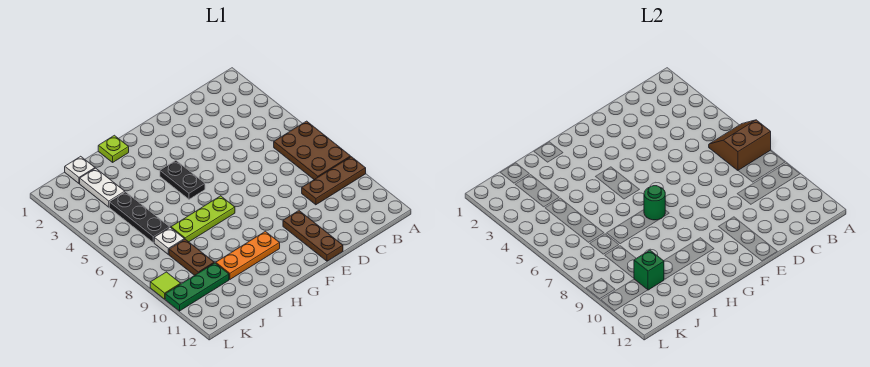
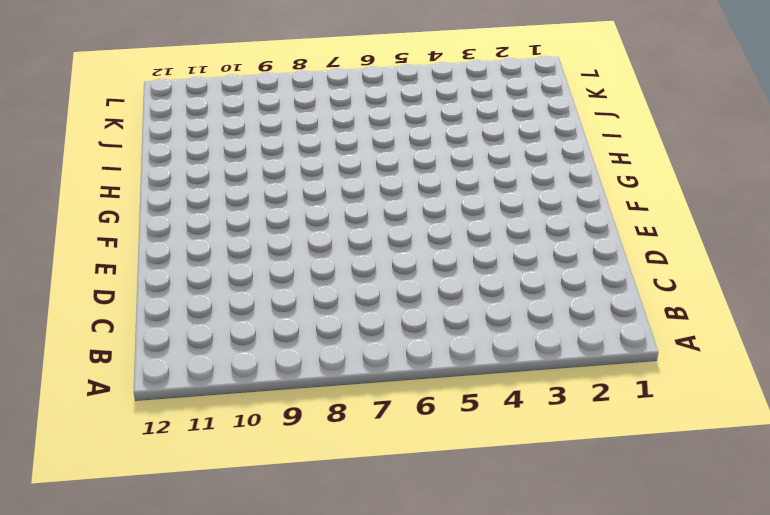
none -> brown 2x3 plate [274,121,351,180]
none -> brown 1x3 plate [302,157,366,205]
none -> brown 1x3 plate [283,211,343,261]

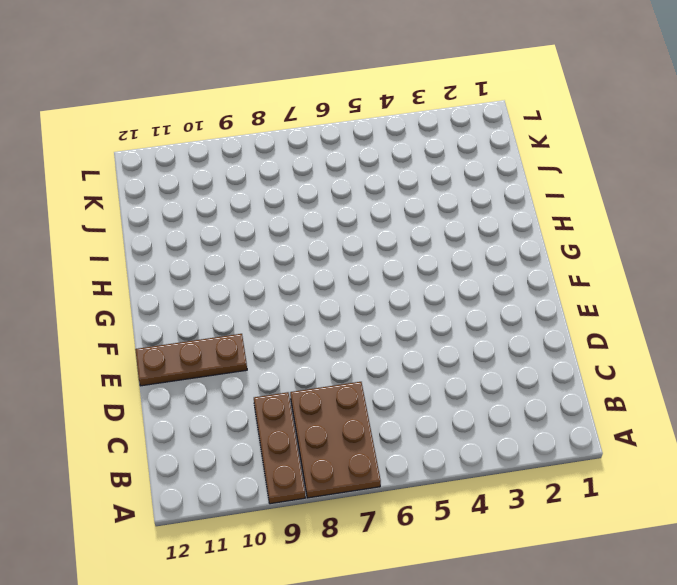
brown 2x3 plate [290,382,381,498] -> brown 2x3 plate turned to [274,121,351,180]
none -> black 1x2 plate [160,161,205,199]
none -> lime 1x3 plate [171,196,235,242]
none -> orange 1x3 plate [216,231,280,279]

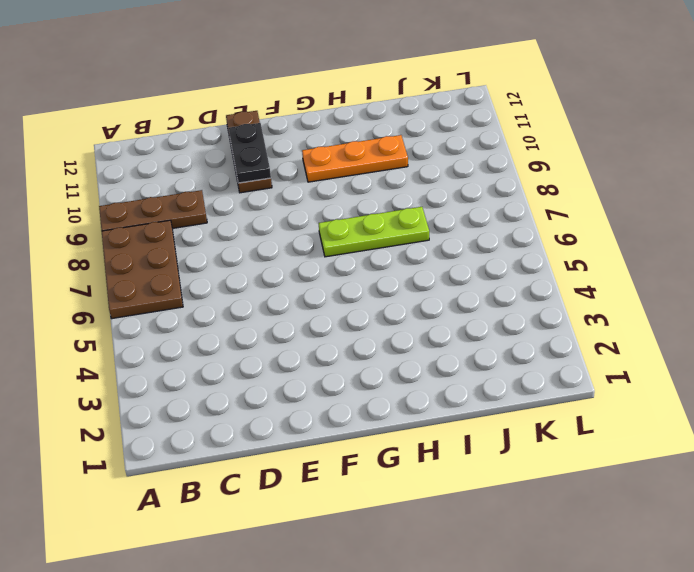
black 1x2 plate [229,123,271,183] -> black 1x2 plate moved to [160,161,205,199]
none -> lime 1x1 plate [98,135,129,162]
none -> white 1x1 plate [65,156,95,183]
none -> white 1x2 plate [80,168,125,207]

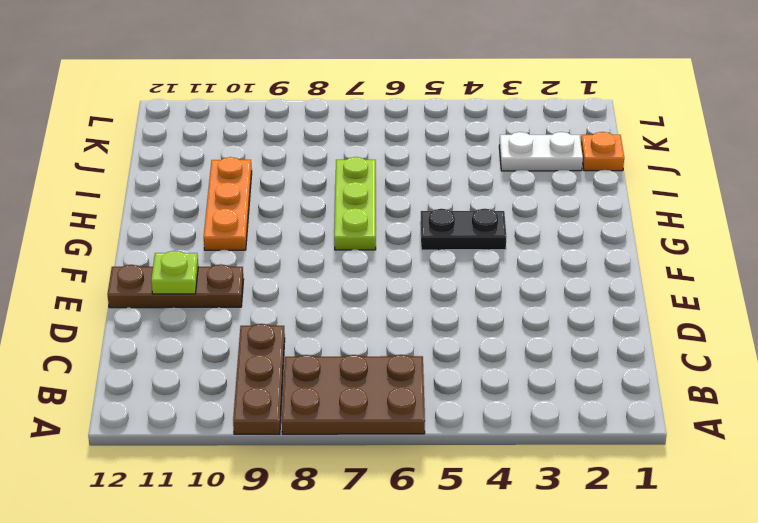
lime 1x1 plate [151,251,198,294] -> lime 1x1 plate moved to [98,135,129,162]
orange 1x1 plate [581,132,624,171] -> white 1x1 plate [65,156,95,183]
none -> black 1x3 plate [109,192,170,243]
none -> white 1x1 plate [154,228,184,254]
none -> brown 1x2 plate [169,239,214,275]

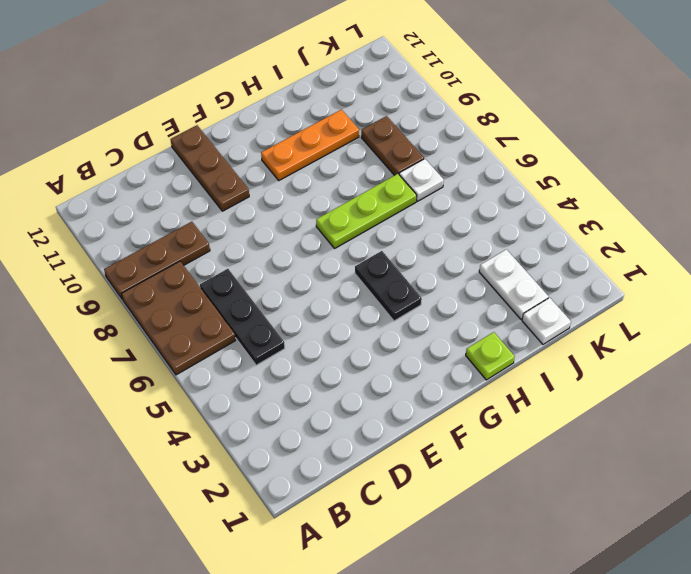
black 1x3 plate [200,269,285,365] -> black 1x3 plate moved to [109,192,170,243]
none -> green 1x3 plate [165,263,229,311]
none -> lime 1x1 tile [150,272,181,299]
none -> brown 2x2 slope [709,120,771,170]

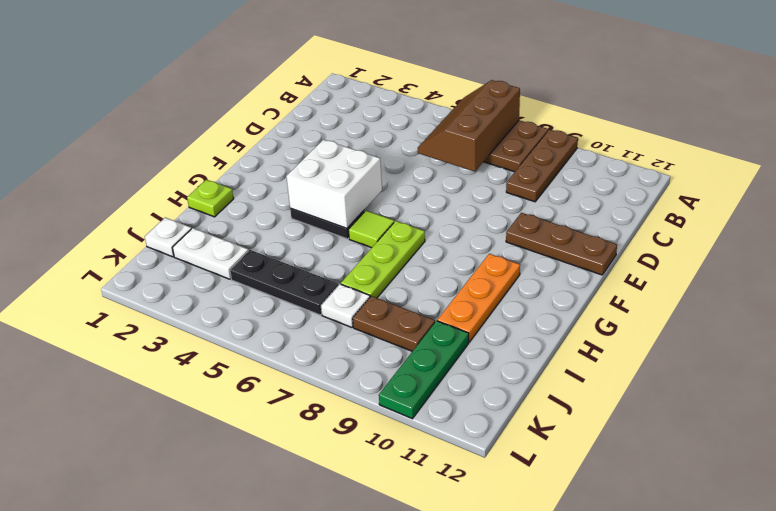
brown 2x3 slope [418,80,520,172] -> brown 2x2 slope [709,120,771,170]
white 2x2 brick [286,140,382,228] -> none
lime 1x1 tile [349,211,394,248] -> lime 1x1 tile moved to [150,272,181,299]
none -> green 1x1 round brick [644,186,665,220]
none -> green 1x1 brick [634,250,664,290]

